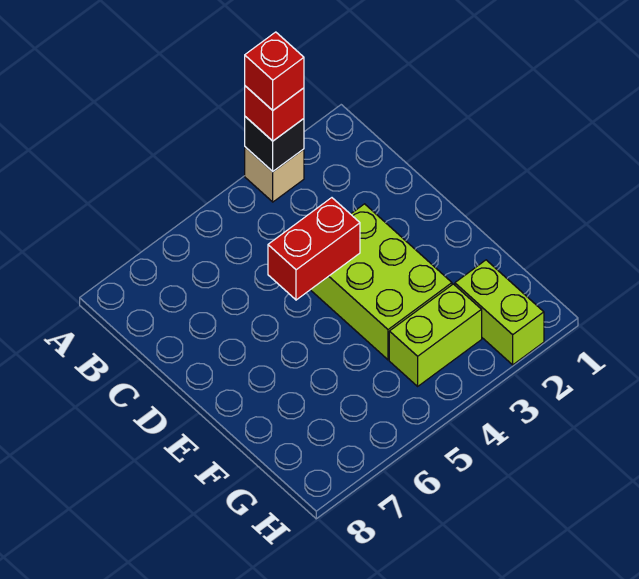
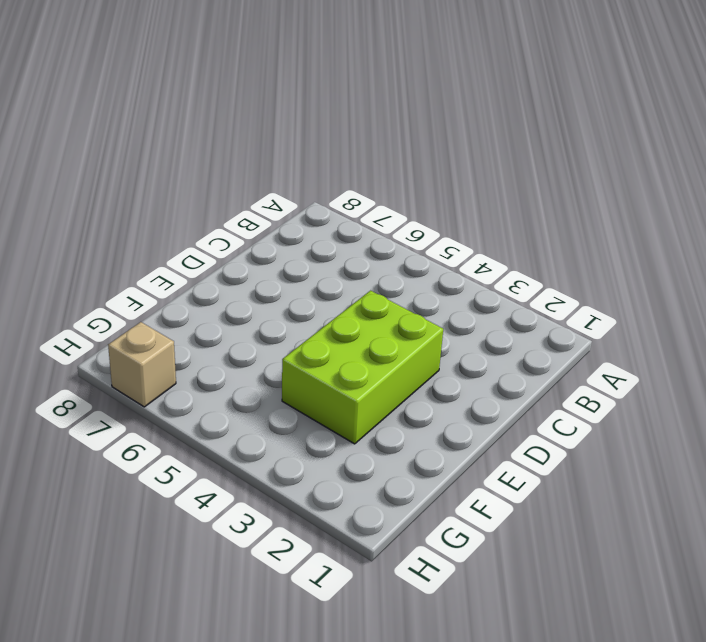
tan 1x1 brick [108,322,176,407] -> tan 1x1 brick moved to [245,147,304,202]
none -> lime 1x2 brick [455,260,544,365]
none -> lime 1x2 brick [389,284,482,386]

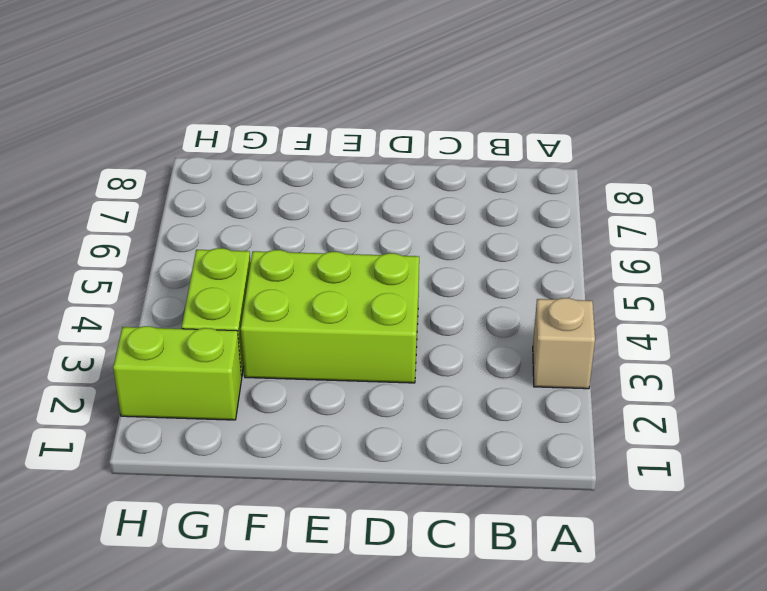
none -> black 1x1 brick [245,117,304,171]
none -> red 1x2 brick [268,198,360,300]

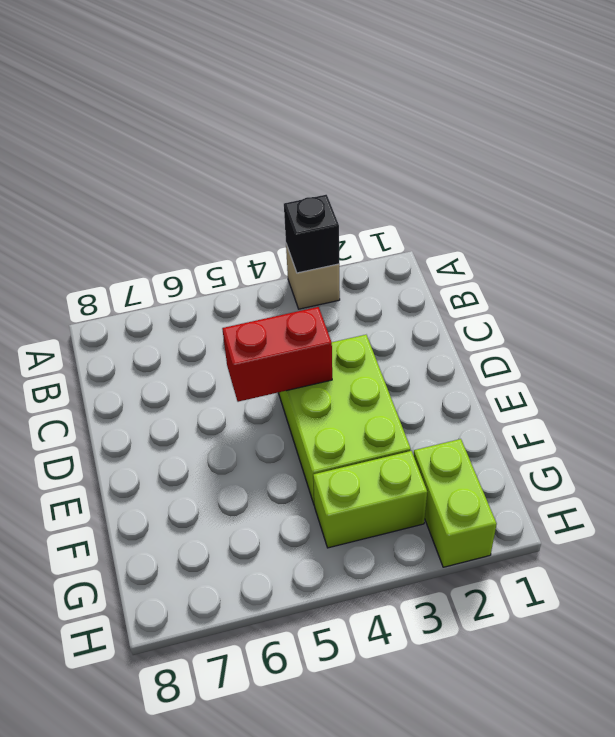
none -> red 1x1 brick [245,86,304,141]
none -> red 1x1 brick [245,32,304,110]

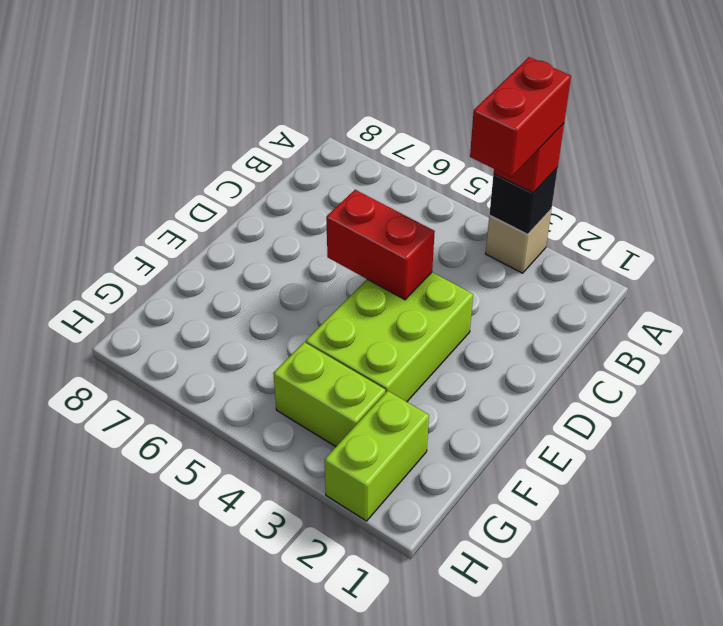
red 1x2 brick [470,57,571,177] -> red 1x1 brick [245,32,304,110]

